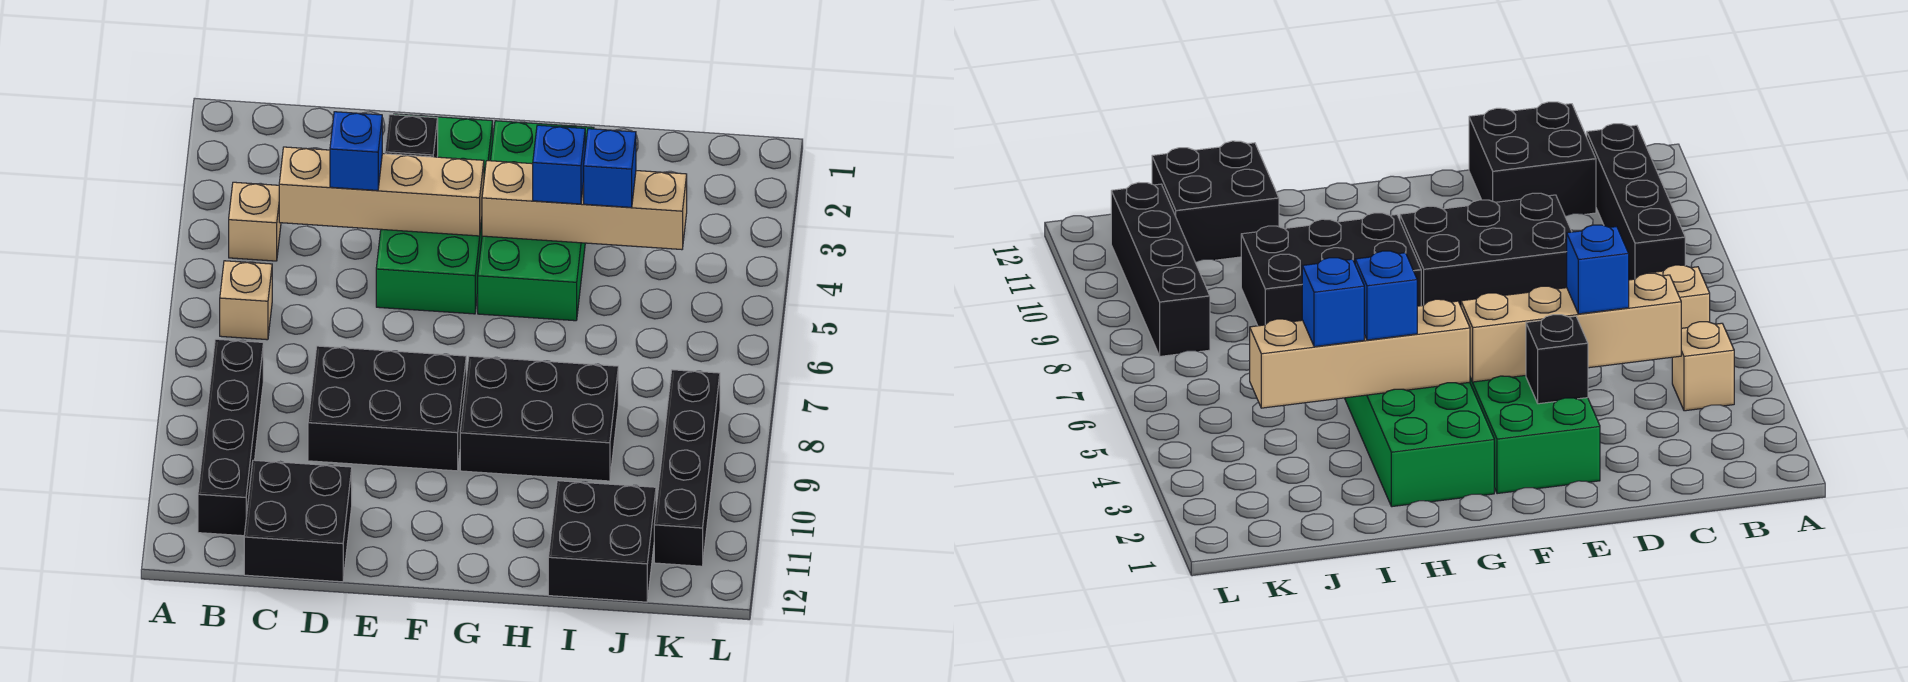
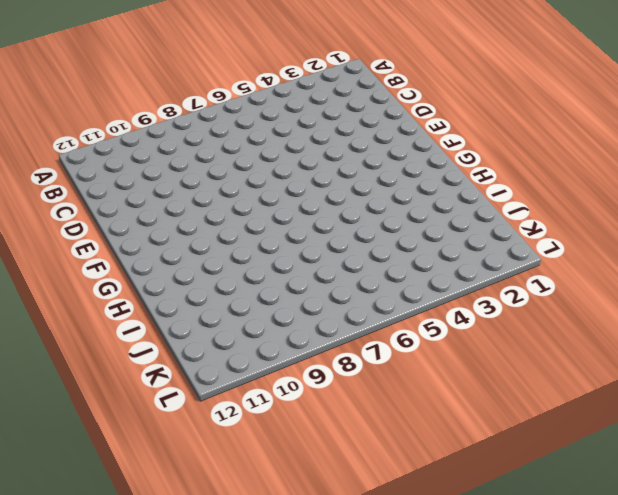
none -> tan 1x1 brick [229,182,281,261]
none -> tan 1x1 brick [220,261,272,340]
none -> black 1x4 brick [198,339,263,536]

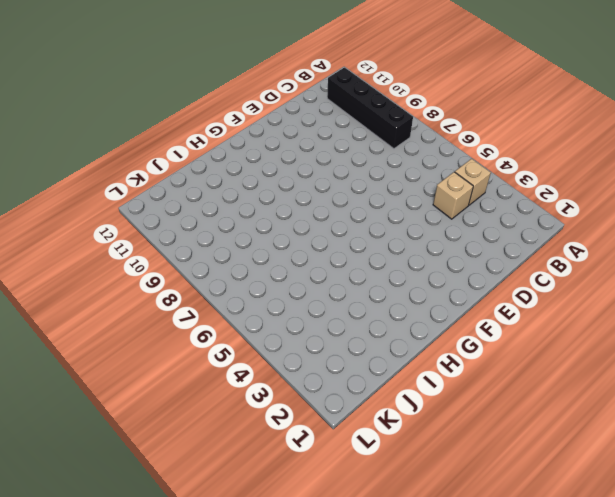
tan 1x1 brick [433,172,473,219] -> tan 1x1 brick moved to [220,261,272,340]
none -> black 2x2 brick [244,460,352,582]
none -> black 2x3 brick [308,346,466,471]
none -> green 2x4 brick [376,114,493,314]

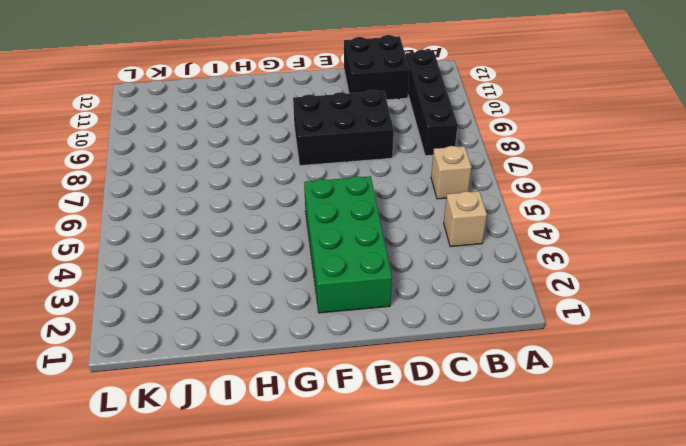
none -> green 2x4 brick [478,121,594,321]
none -> black 2x3 brick [460,356,618,481]
none -> black 2x2 brick [548,481,656,602]

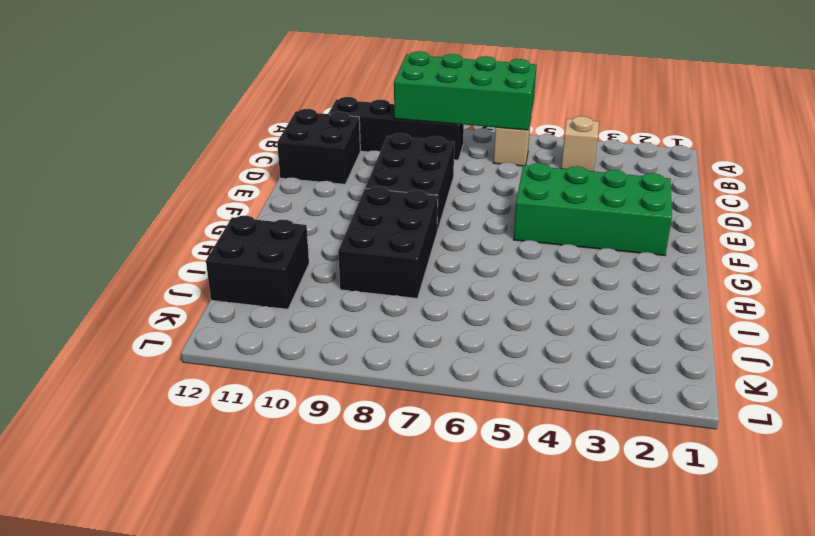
green 2x4 brick [394,51,537,130] -> green 2x4 brick moved to [478,121,594,321]
none -> black 1x4 brick [654,370,720,566]
none -> tan 1x4 brick [279,147,484,236]
none -> black 1x1 brick [385,115,438,157]

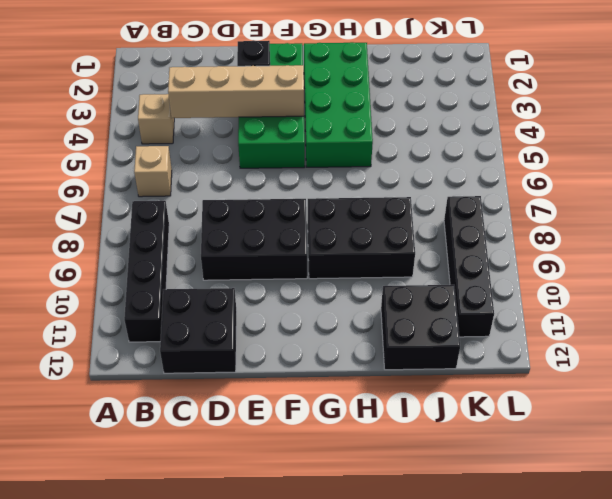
none -> tan 1x4 brick [482,161,687,250]
none -> blue 1x1 brick [330,112,382,191]
none -> blue 1x1 brick [533,125,585,204]

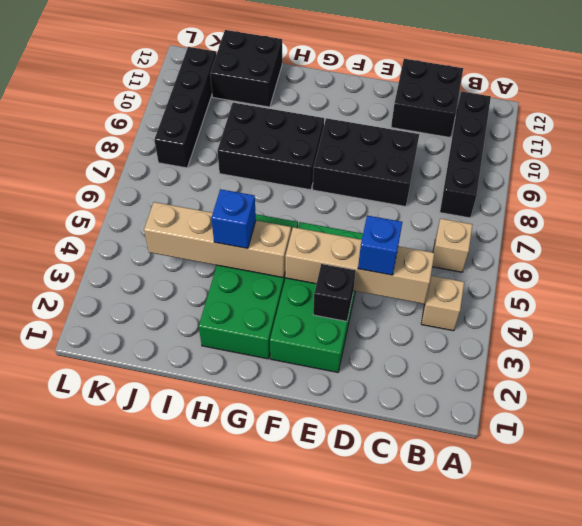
none -> blue 1x1 brick [584,129,636,207]

